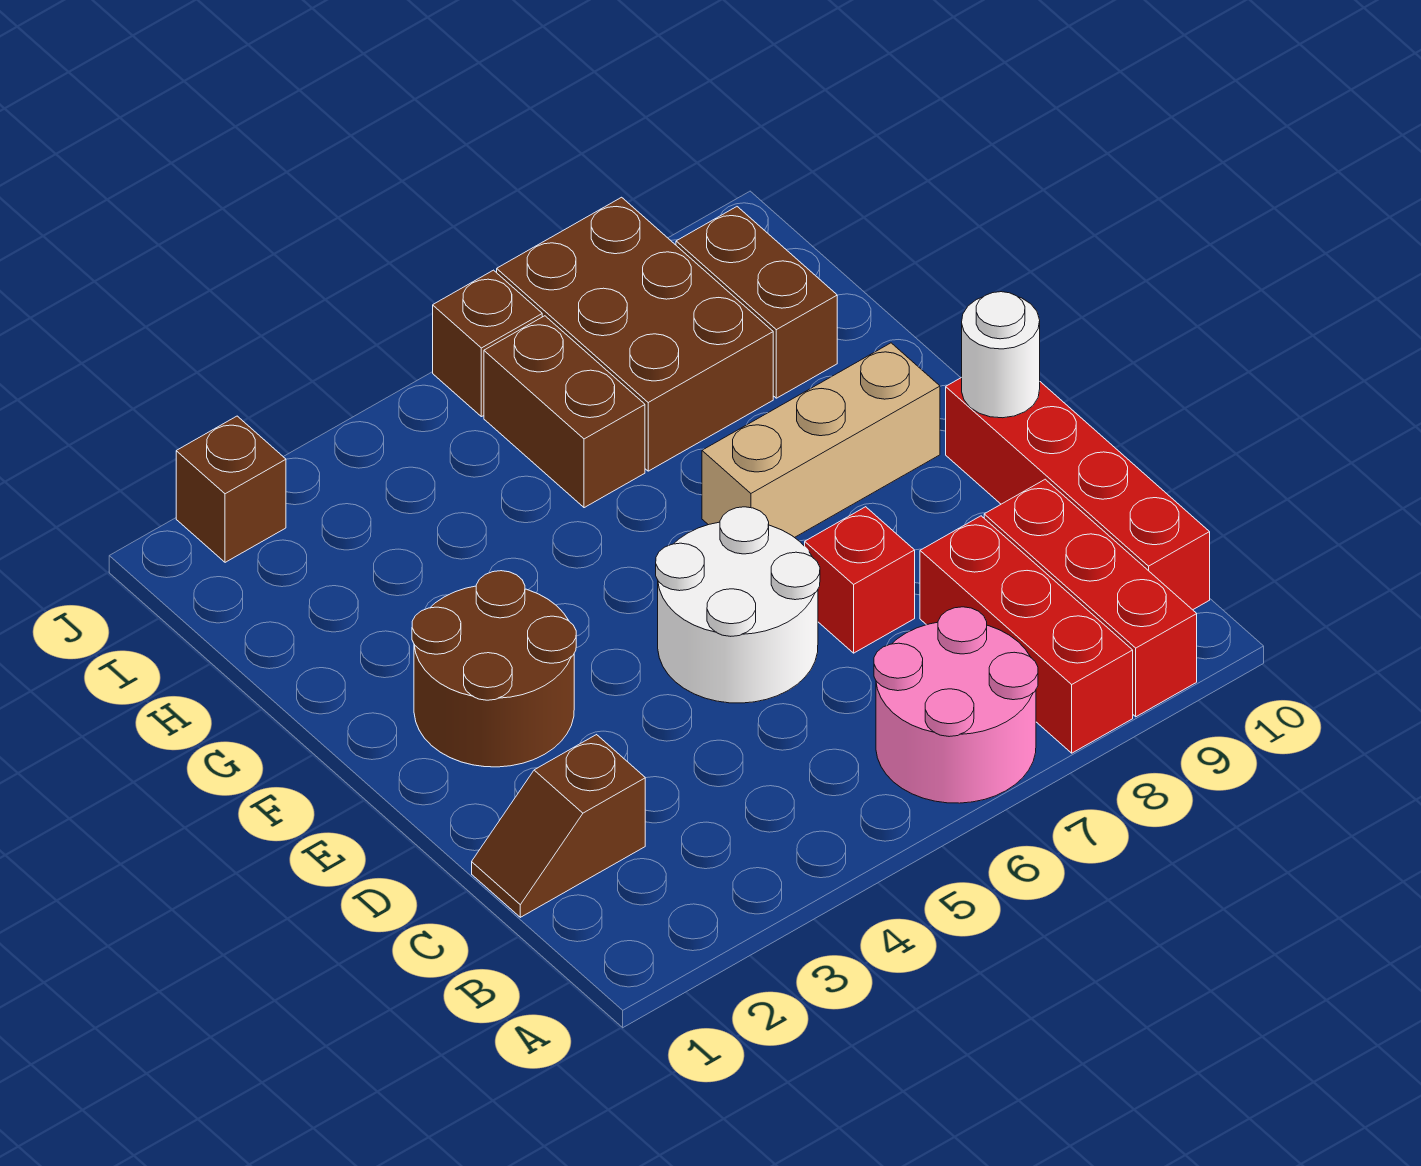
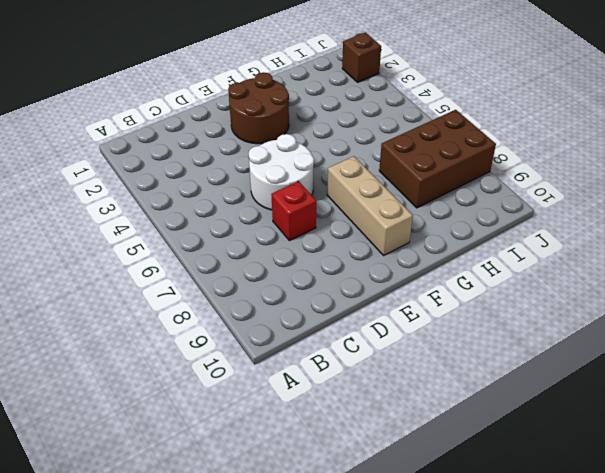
none -> pink 2x2 round brick [874,607,1038,803]
none -> red 1x3 brick [920,516,1133,753]
none -> red 1x3 brick [984,479,1197,717]

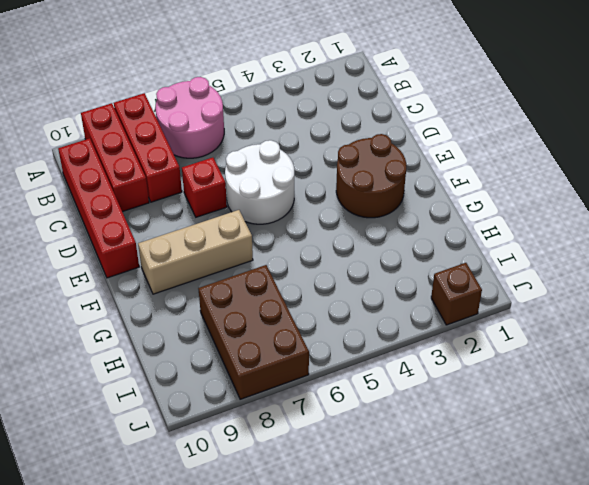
none -> brown 1x2 slope [472,735,645,917]
none -> brown 1x2 brick [484,316,645,508]
none -> brown 1x2 brick [676,207,837,398]

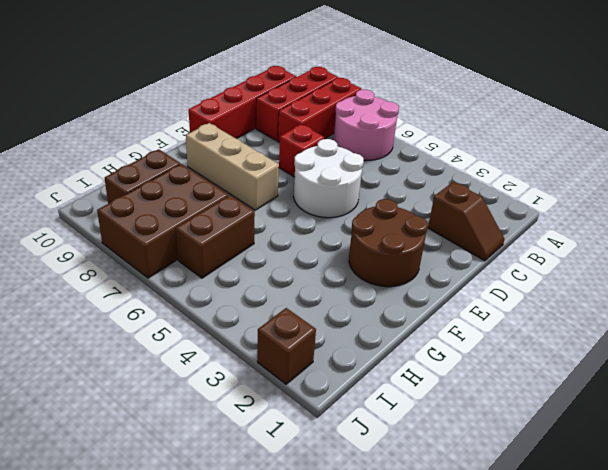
none -> brown 1x1 brick [433,270,542,417]
none -> white 1x1 round brick [962,292,1040,418]

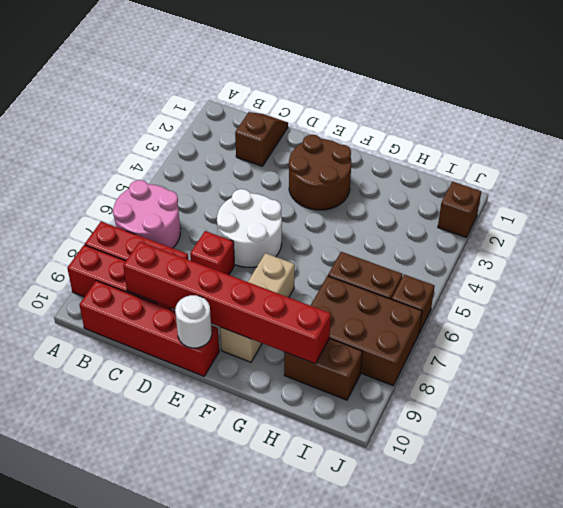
red 1x6 brick [123,242,331,364] -> none

